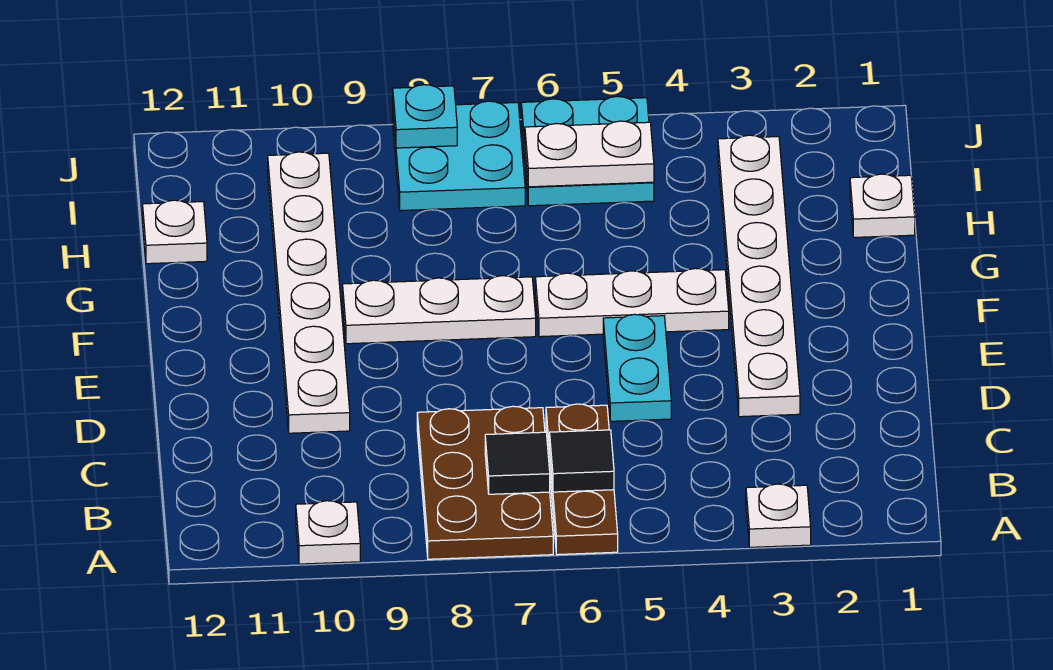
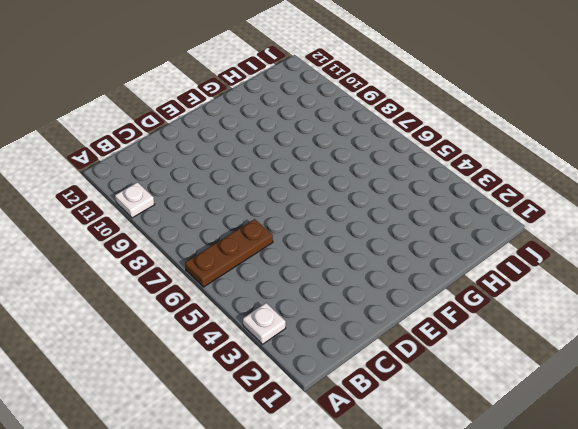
none -> brown 2x3 plate [417,406,553,559]
none -> white 1x6 plate [718,135,800,417]
none -> cyan 1x2 plate [603,314,671,421]

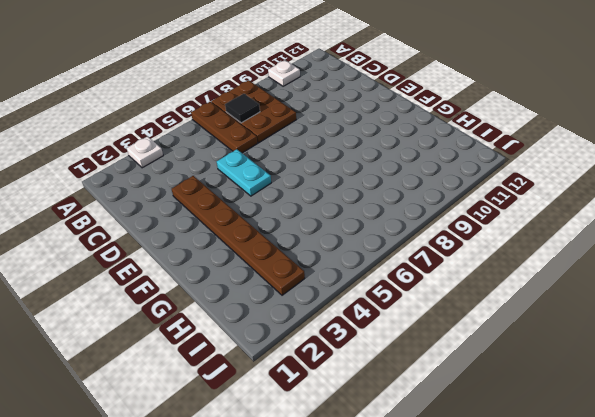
brown 1x6 plate [172,176,305,295] -> white 1x6 plate [718,135,800,417]
none -> white 1x6 plate [268,152,350,433]
none -> white 1x3 plate [535,268,729,337]
none -> white 1x3 plate [343,276,536,344]

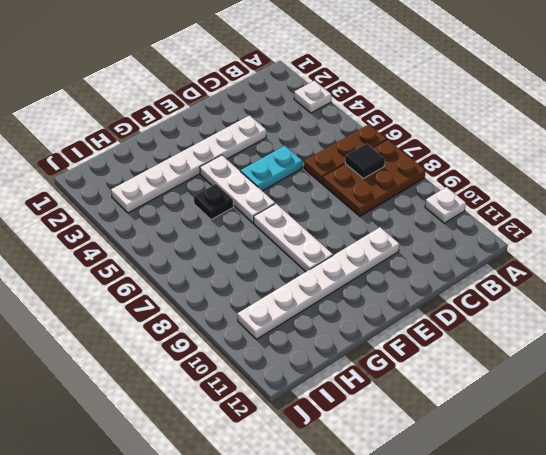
black 1x1 plate [194,184,234,220] -> none
none -> white 1x1 plate [850,174,915,237]
none -> white 1x1 plate [143,200,207,264]
none -> cyan 2x2 plate [521,96,654,206]

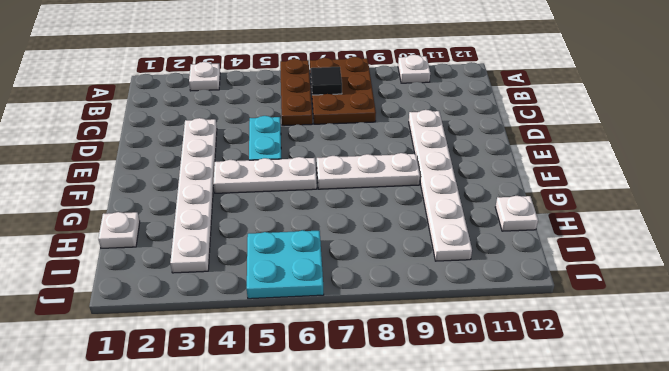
none -> cyan 2x2 plate [393,101,525,211]
none -> black 1x1 tile [550,430,614,492]
none -> white 1x2 plate [525,121,654,187]

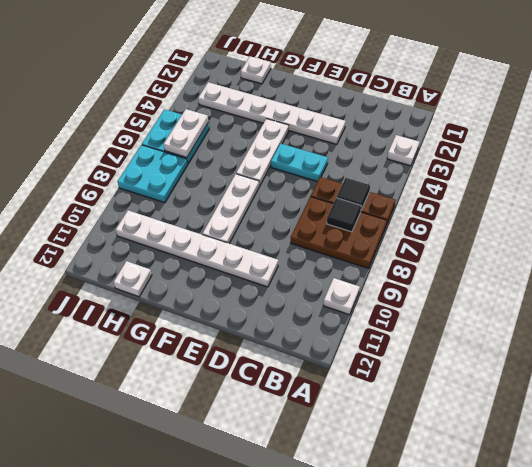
none -> cyan 1x1 plate [393,85,457,148]

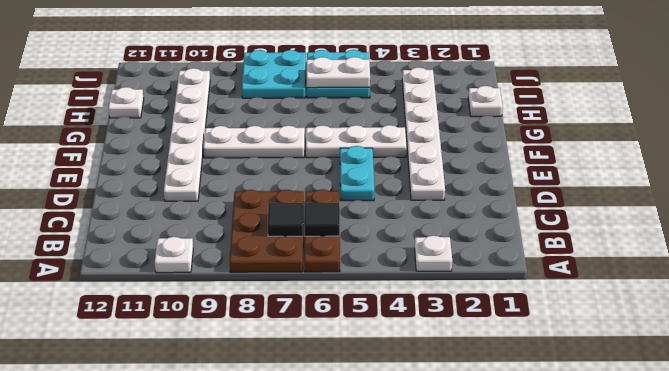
none -> cyan 1x1 plate [393,85,457,148]

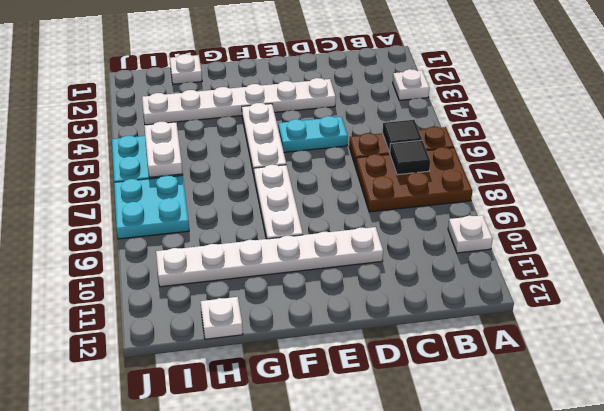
none -> cyan 1x1 plate [393,85,457,148]

